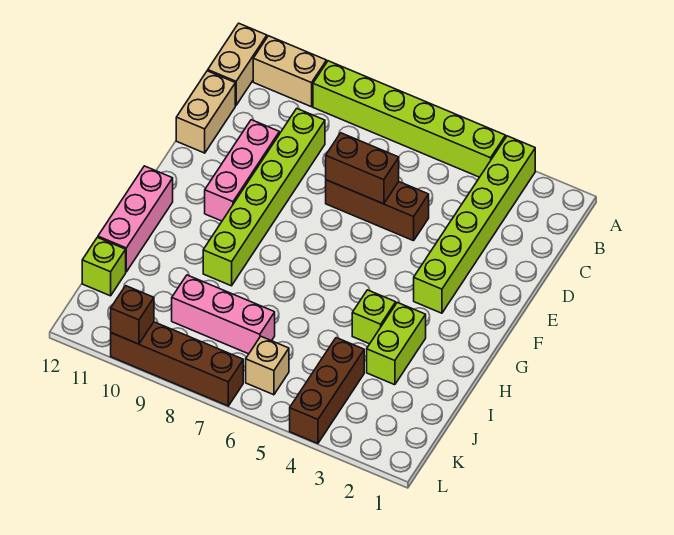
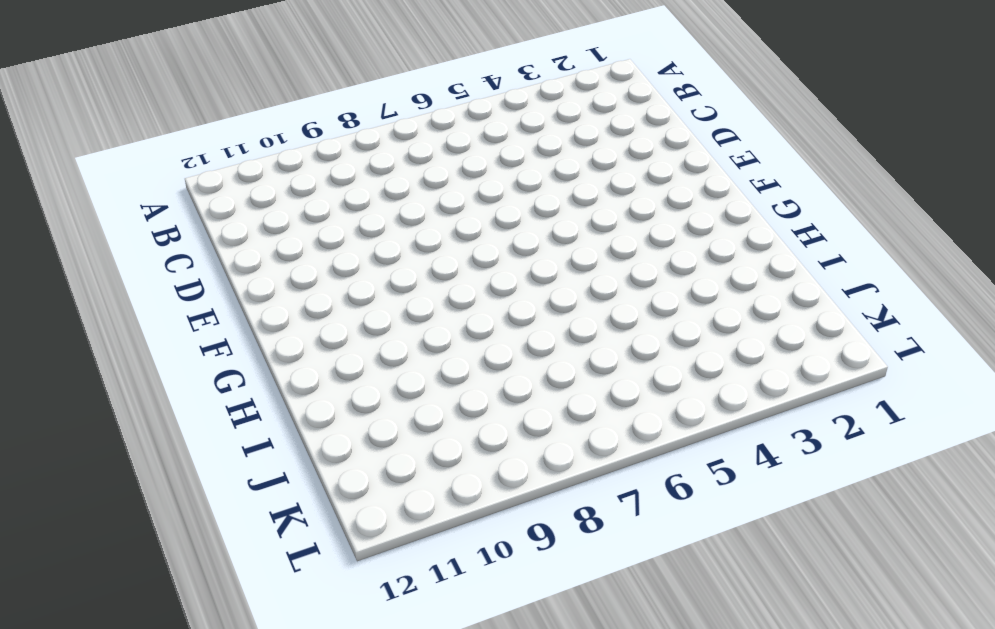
none -> lime 1x6 brick [414,136,535,313]
none -> lime 1x6 brick [313,61,506,177]
none -> tan 1x2 brick [253,36,327,107]

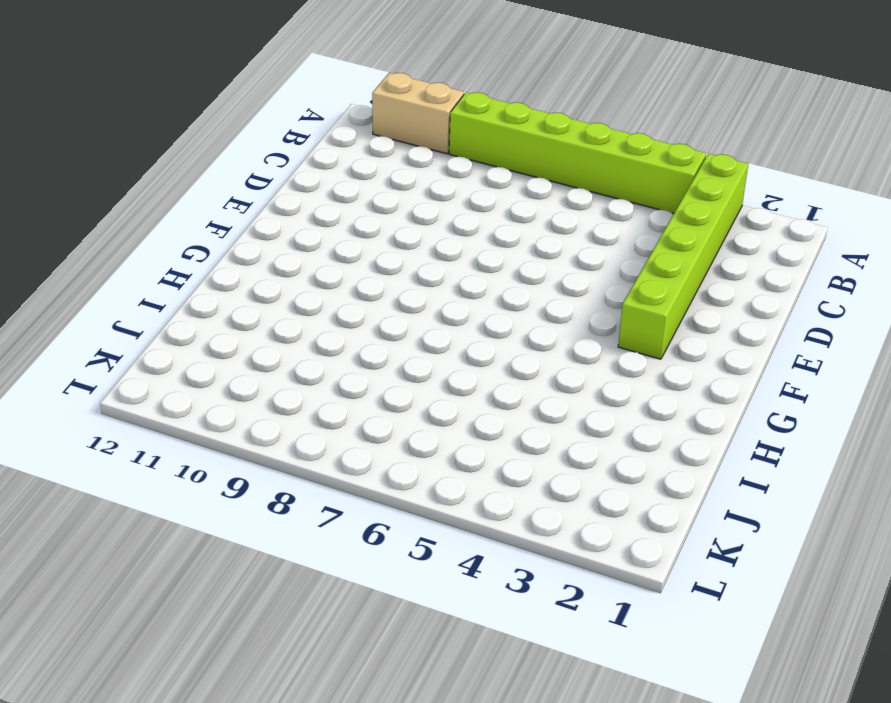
none -> tan 1x2 brick [208,23,267,105]
none -> lime 1x6 brick [203,109,325,286]
none -> tan 1x2 brick [176,71,235,153]

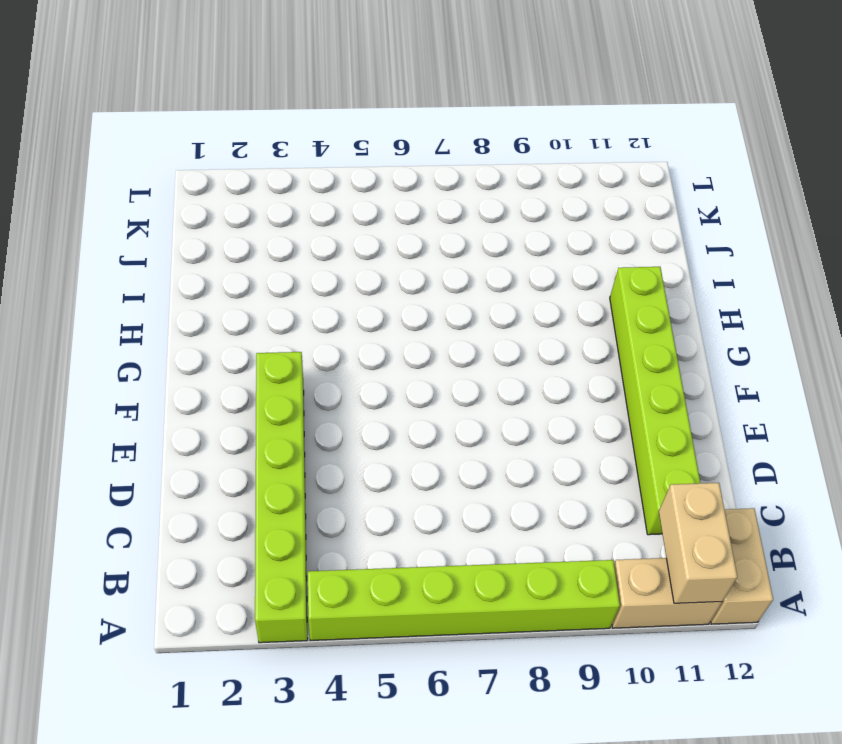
tan 1x2 brick [659,483,737,603] -> tan 1x2 brick moved to [176,71,235,153]
lime 1x6 brick [610,267,700,535] -> lime 1x6 brick moved to [203,109,325,286]
none -> brown 1x3 brick [326,180,429,241]
none -> pink 1x3 brick [205,120,279,221]
none -> pink 1x3 brick [98,166,173,272]

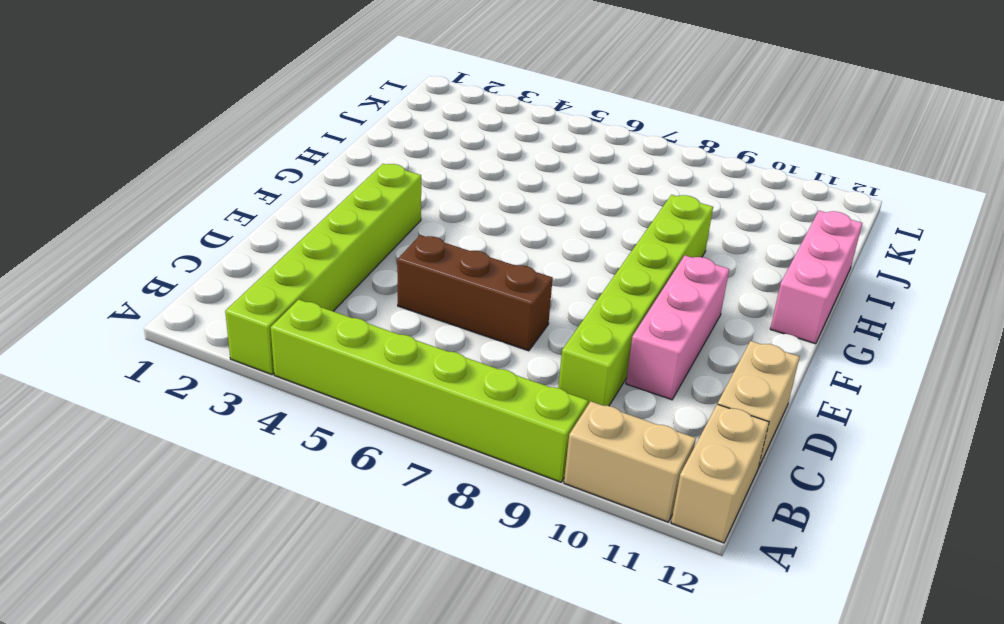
none -> lime 1x2 brick [367,302,426,385]
none -> lime 1x1 brick [352,290,396,344]
none -> brown 1x3 brick [290,338,364,444]

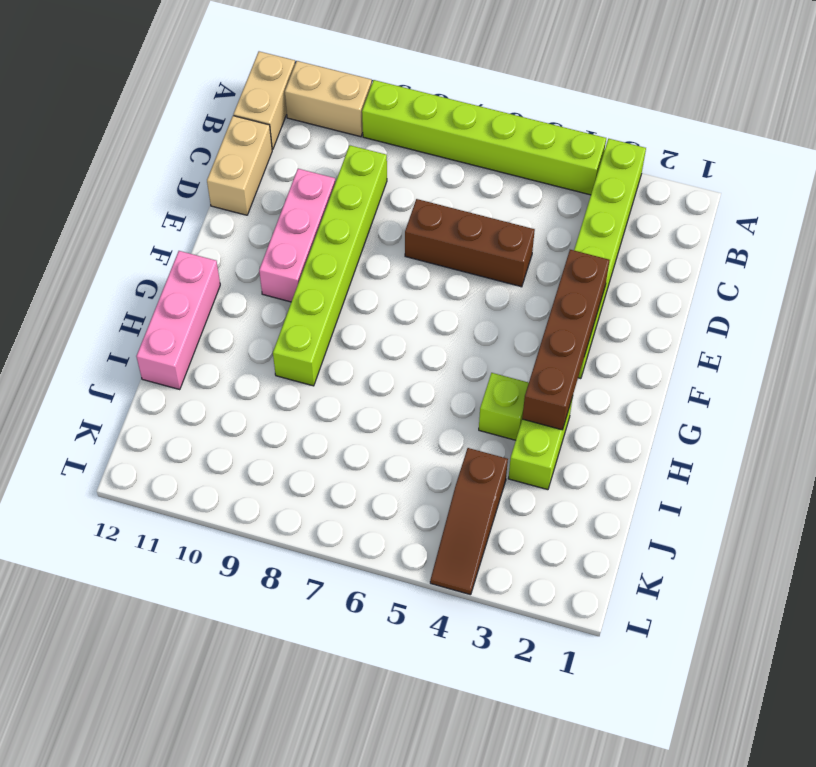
brown 1x4 brick [522,250,610,430] -> brown 1x4 brick turned to [111,322,243,406]
brown 1x3 slope [430,448,508,595] -> brown 1x3 brick [290,338,364,444]
none -> pink 1x3 brick [172,275,275,354]
none -> lime 1x1 brick [82,237,126,296]
none -> tan 1x1 brick [246,336,289,395]

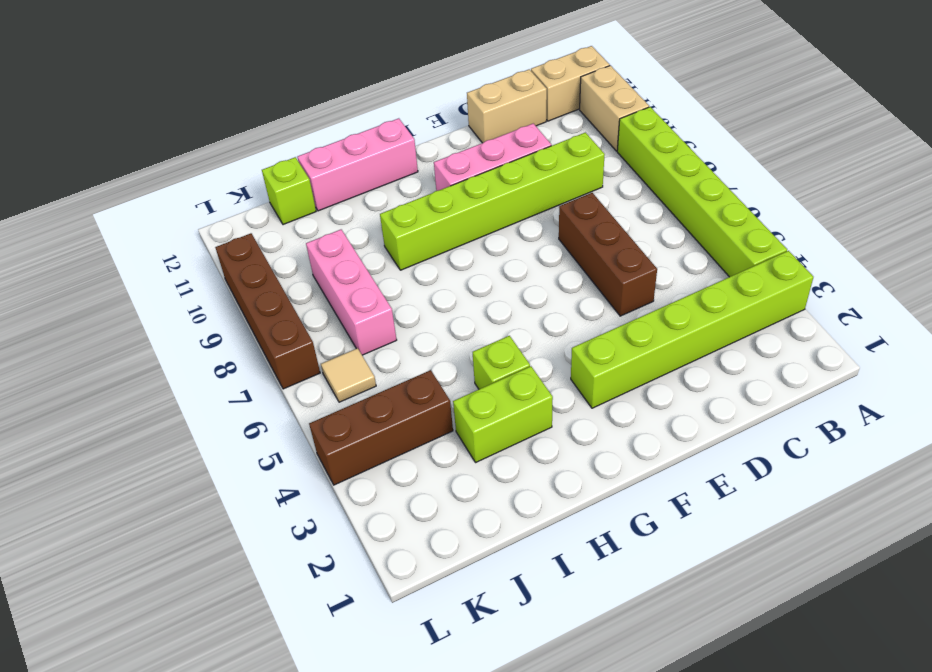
tan 1x1 tile [321,348,376,402] -> tan 1x1 brick [246,336,289,395]
none -> brown 1x2 brick [326,133,399,204]
none -> brown 1x1 brick [111,286,154,344]

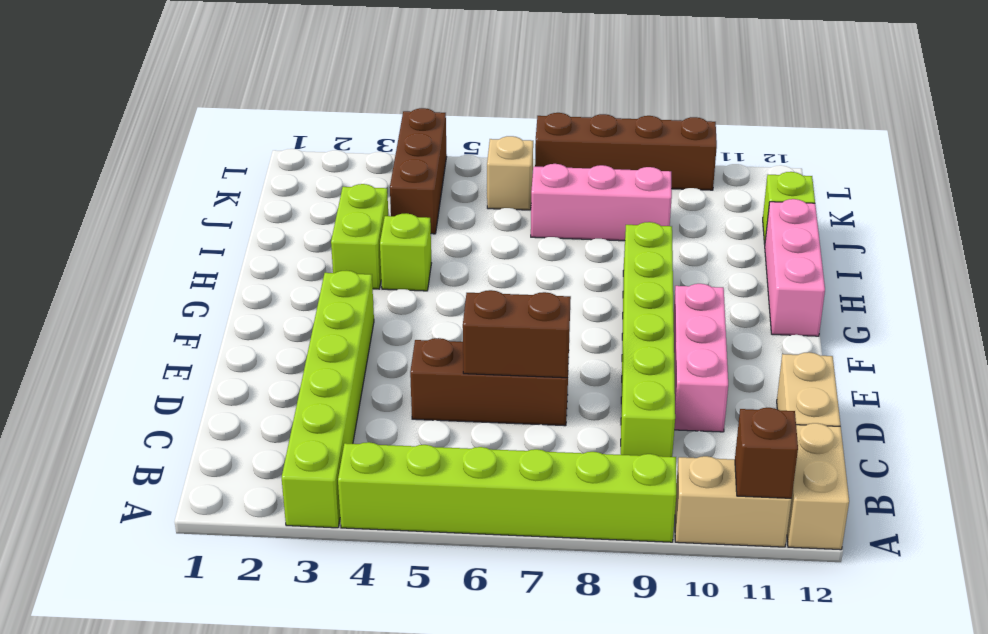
brown 1x1 brick [735,408,798,498] -> brown 1x1 brick moved to [111,286,154,344]

